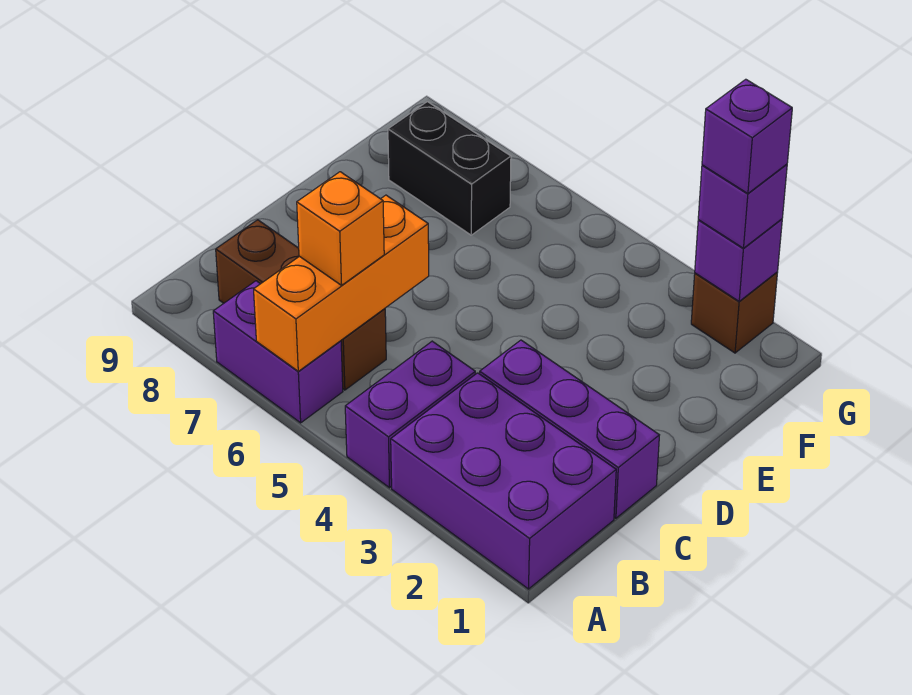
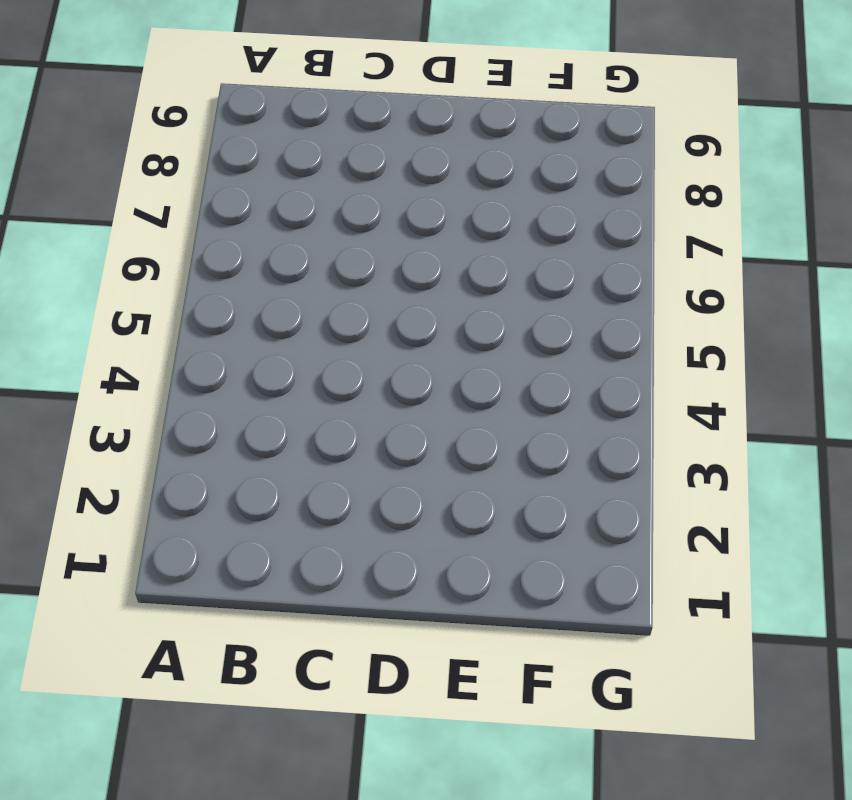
none -> purple 2x3 brick [391,373,616,589]
none -> purple 1x2 brick [345,341,475,488]
none -> purple 1x2 brick [213,281,343,423]

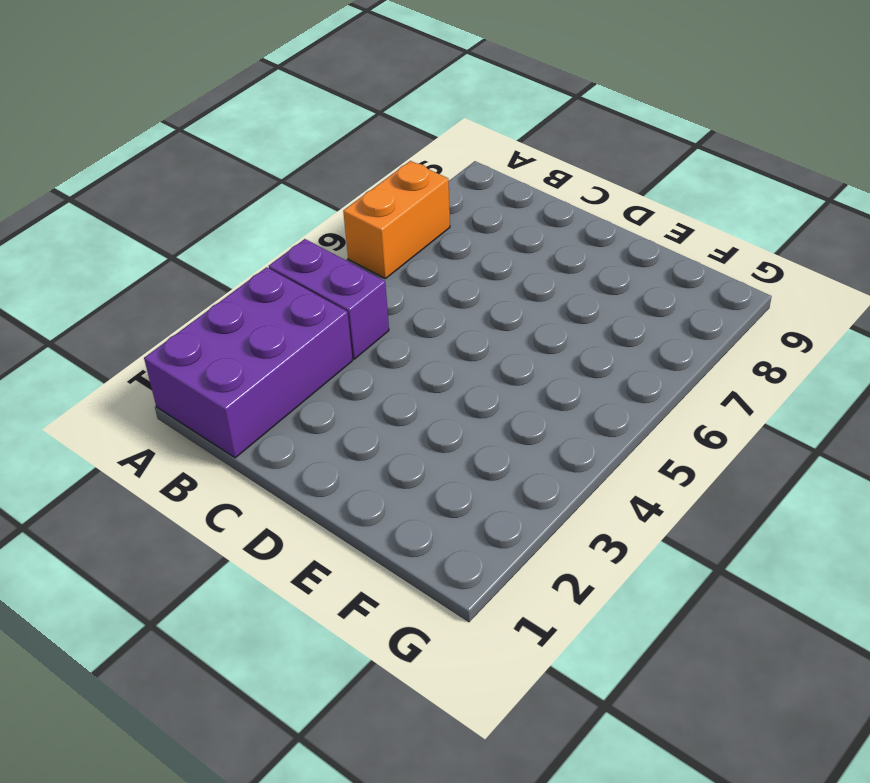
orange 1x2 brick [343,161,450,279] -> purple 1x2 brick [213,281,343,423]
none -> brown 1x3 brick [216,220,386,390]
none -> purple 1x3 brick [480,340,659,518]
none -> black 1x2 brick [388,102,511,235]

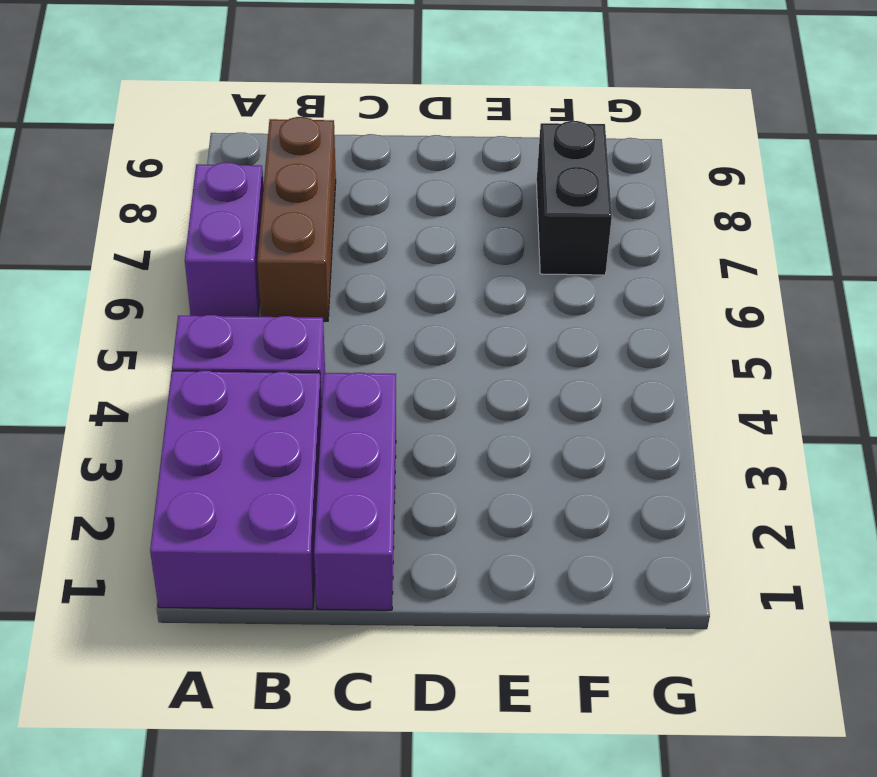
none -> brown 1x1 brick [691,272,778,353]
none -> orange 1x3 brick [254,195,429,371]
none -> purple 1x1 brick [695,219,782,301]

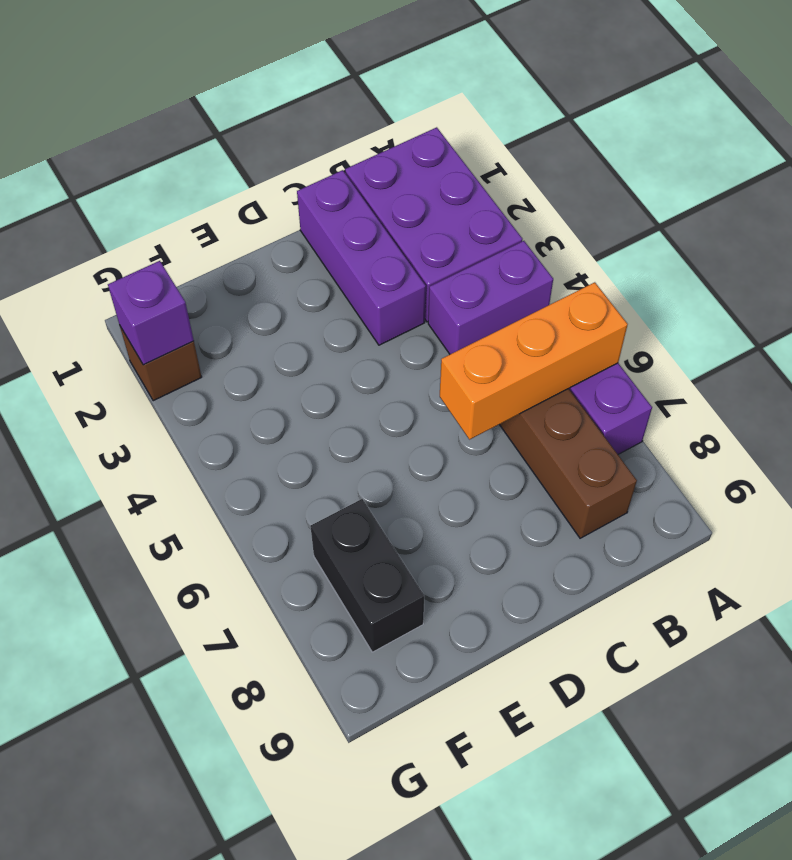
none -> orange 1x1 brick [297,172,384,285]
none -> purple 1x1 brick [698,164,787,248]
none -> purple 1x1 brick [702,79,792,194]

